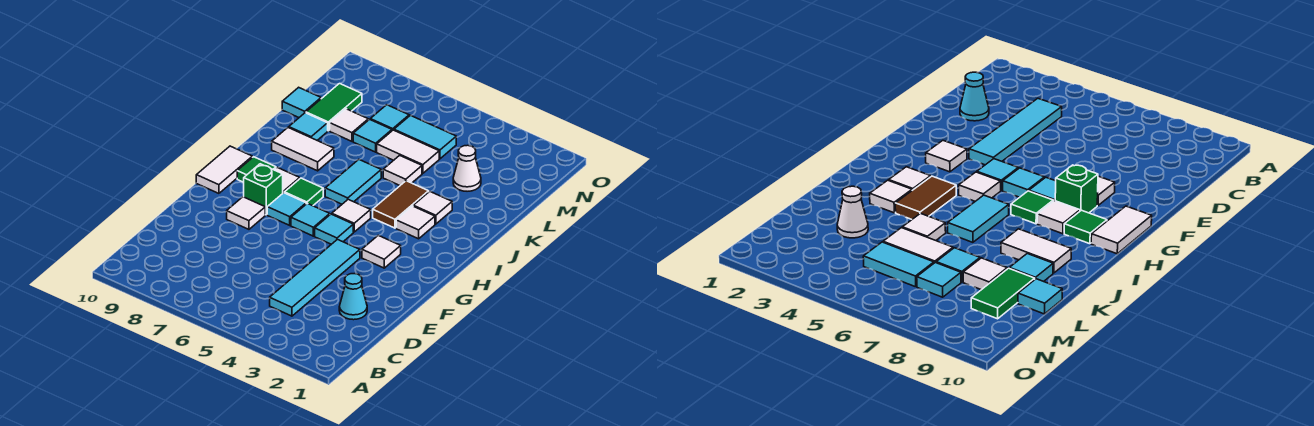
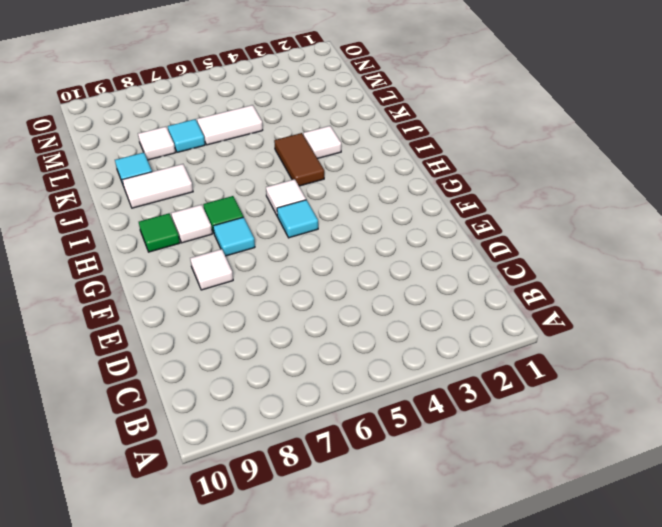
none -> cyan 1x4 tile [270,240,360,316]
none -> cyan 1x1 cone [339,274,367,320]
none -> white 1x1 tile [362,235,401,268]

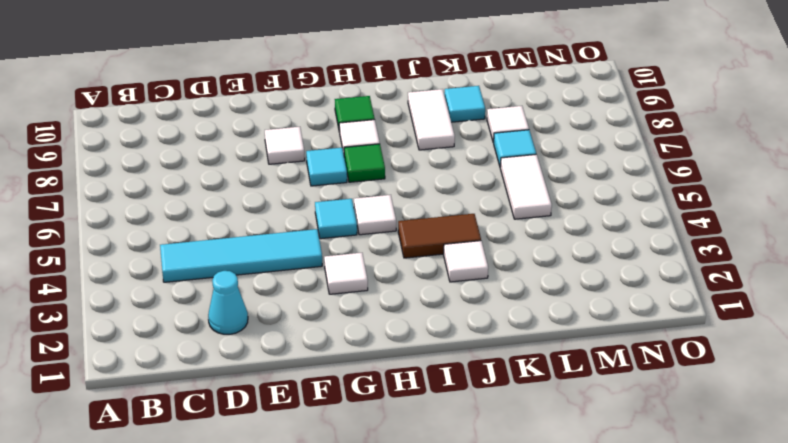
none -> cyan 1x1 tile [291,203,330,236]
none -> green 1x1 brick [244,164,283,215]
none -> white 1x2 tile [196,146,252,193]

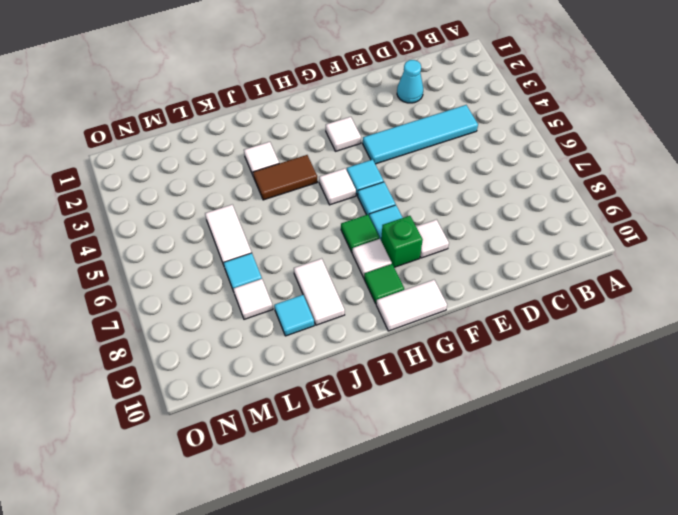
none -> white 1x1 tile [396,206,435,239]
none -> cyan 1x2 tile [325,160,381,204]
none -> white 1x1 tile [383,155,422,185]

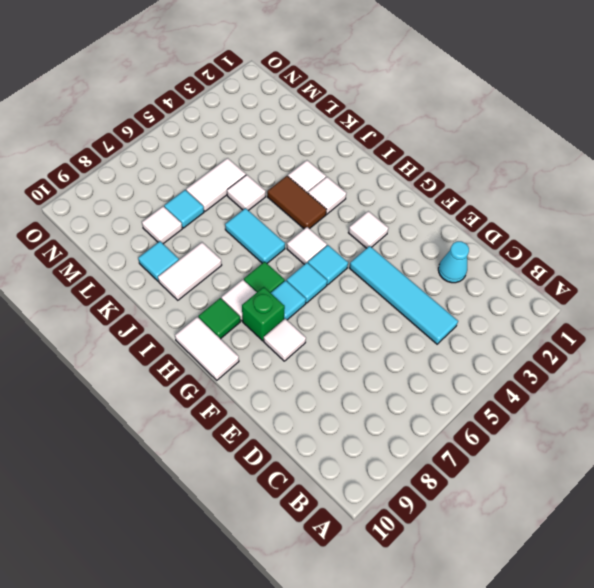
none -> white 1x1 cone [453,145,481,191]
none -> green 1x2 tile [306,84,362,131]
none -> cyan 1x1 tile [282,87,321,117]

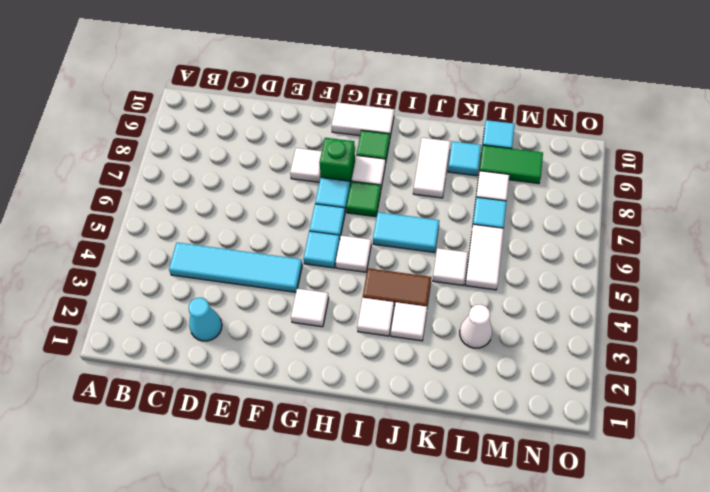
none -> cyan 1x2 tile [394,115,456,159]
none -> cyan 1x1 tile [370,105,409,131]

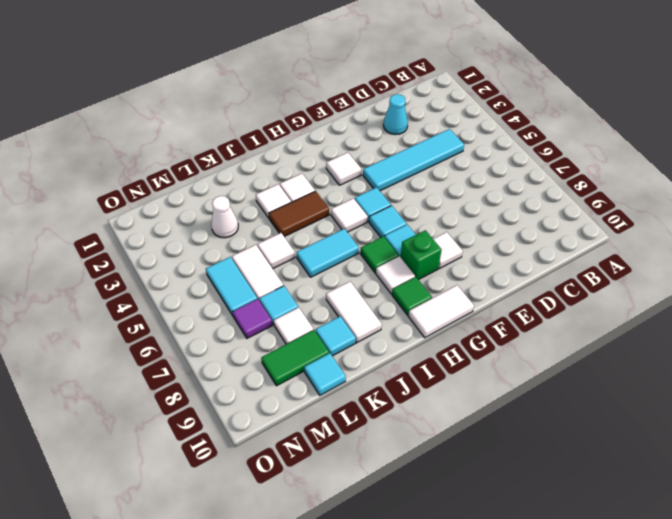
purple 1x1 tile [233,299,272,338] -> cyan 1x1 tile [370,105,409,131]

